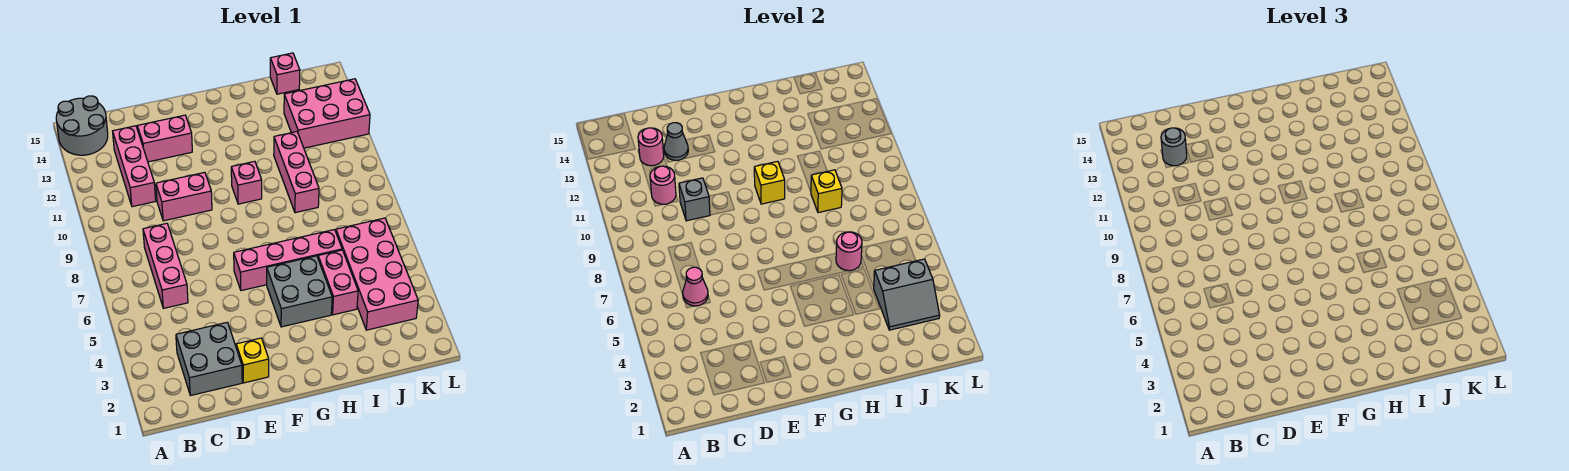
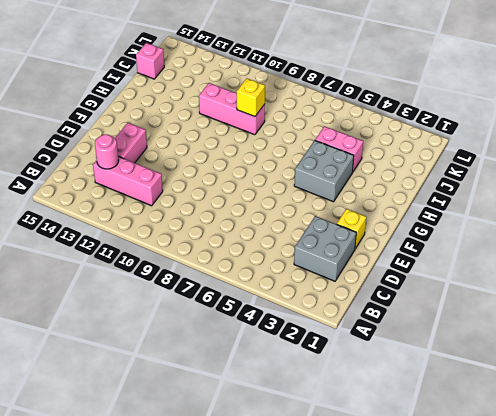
none -> grey 2x2 round brick [56,96,108,155]
none -> pink 1x3 brick [143,223,188,308]
none -> pink 1x2 brick [156,172,212,221]

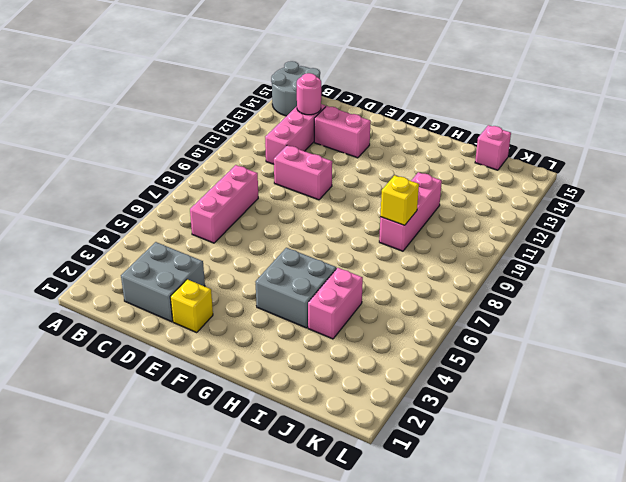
none -> pink 1x4 brick [234,230,342,291]
none -> pink 1x1 brick [231,161,262,204]
none -> pink 2x4 brick [336,218,418,330]

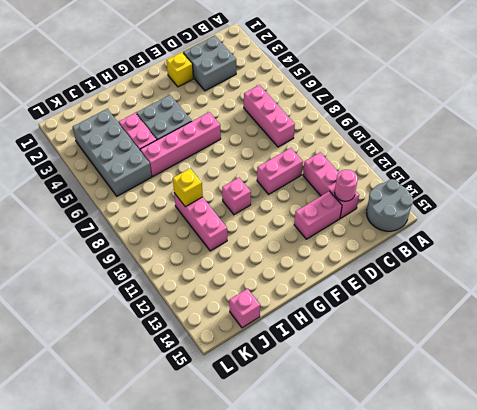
grey 2x4 brick [73,109,152,196] -> pink 2x4 brick [336,218,418,330]
none -> pink 2x3 brick [284,79,370,148]
none -> pink 1x1 cone [683,267,708,306]
none -> pink 1x1 round brick [650,166,676,204]

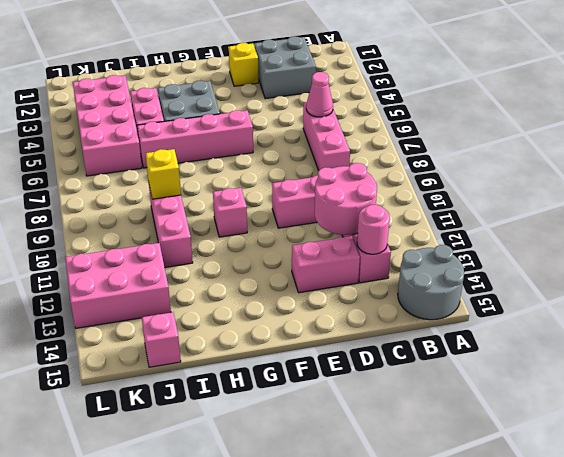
pink 2x2 round brick [315,163,377,235] -> pink 1x1 round brick [650,166,676,204]
none -> grey 1x1 brick [679,178,710,221]
none -> grey 1x1 cone [664,123,688,160]
none -> yellow 1x1 brick [754,161,785,204]

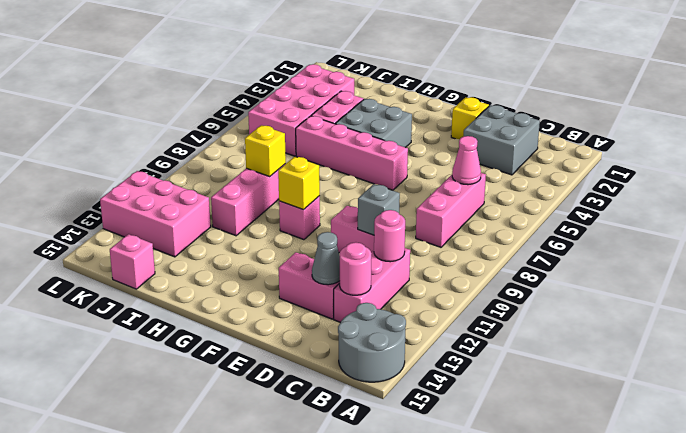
none -> pink 1x1 round brick [836,232,862,271]
none -> grey 2x2 slope [874,259,940,330]
none -> grey 1x1 round brick [1161,128,1187,166]

